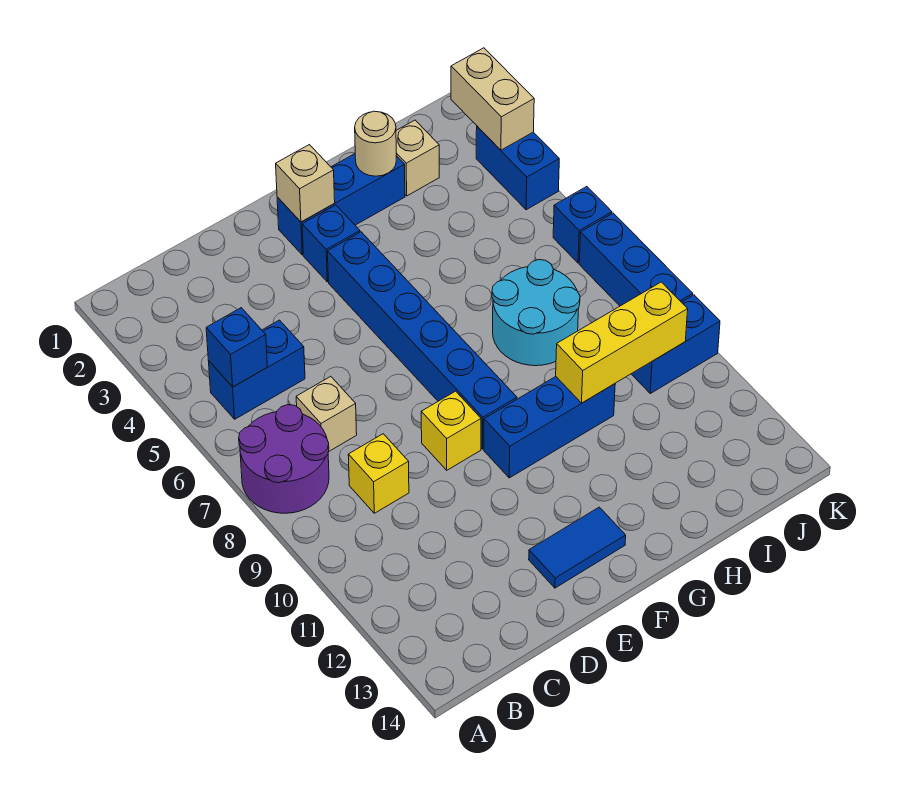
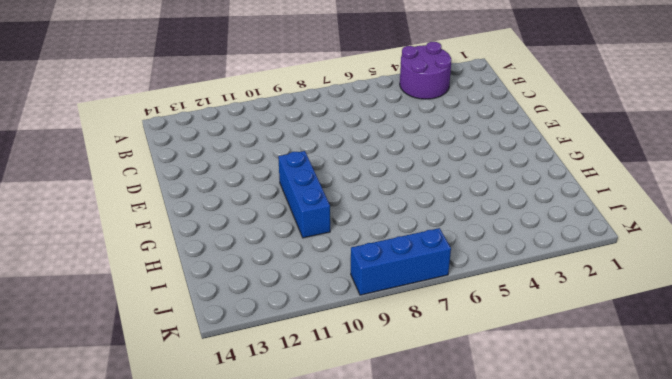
purple 2x2 round brick [400,42,451,99] -> purple 2x2 round brick moved to [239,405,329,513]
none -> blue 1x2 brick [209,320,305,419]
none -> tan 1x1 brick [296,376,357,452]
none -> yellow 1x1 brick [348,434,409,513]

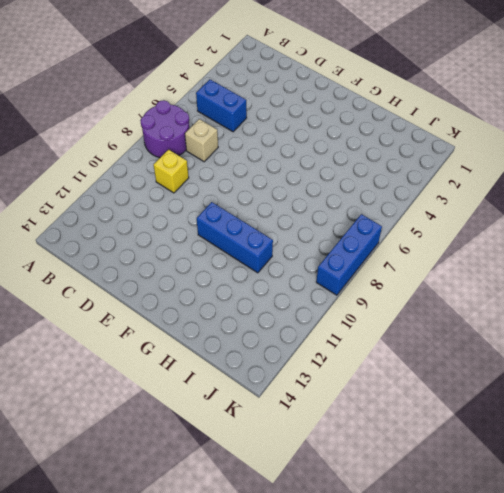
none -> yellow 1x1 brick [421,391,481,470]
none -> blue 1x2 tile [529,507,626,588]
none -> blue 1x3 brick [277,154,405,255]

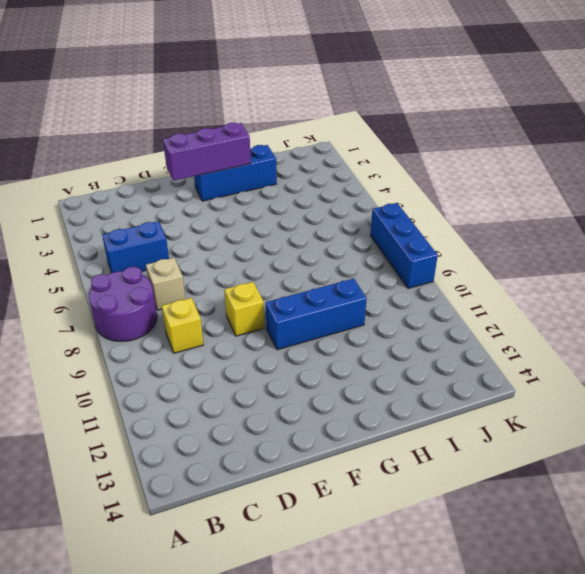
purple 1x3 brick [163,123,251,181] -> tan 1x1 brick [276,145,335,222]
none -> blue 1x2 tile [529,507,626,588]
none -> blue 1x1 brick [302,205,360,282]
none -> blue 1x6 brick [327,232,517,449]

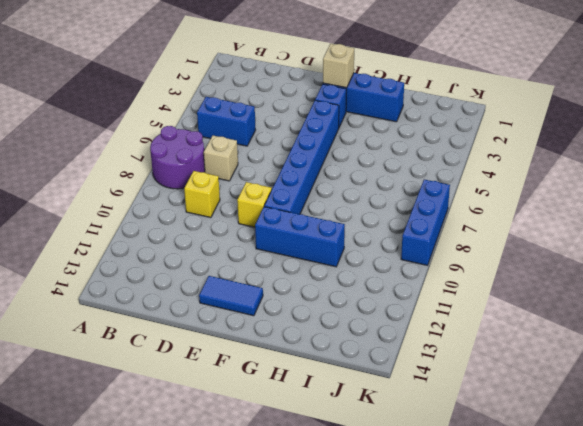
none -> cyan 2x2 round brick [492,260,580,366]
none -> tan 1x1 brick [396,120,439,196]
none -> blue 1x2 brick [632,295,720,393]

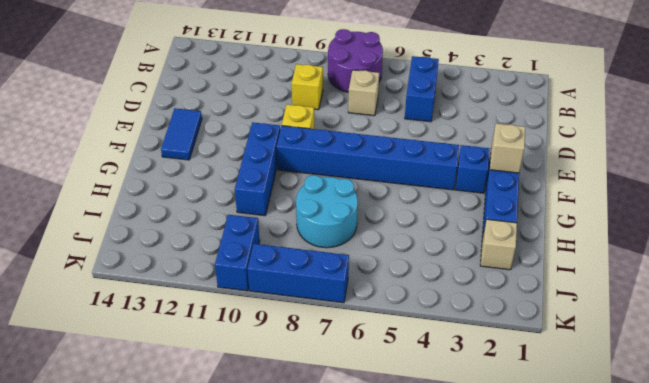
none -> blue 1x2 brick [476,126,559,210]
none -> blue 1x1 brick [553,187,612,263]
none -> blue 1x1 brick [206,308,267,387]

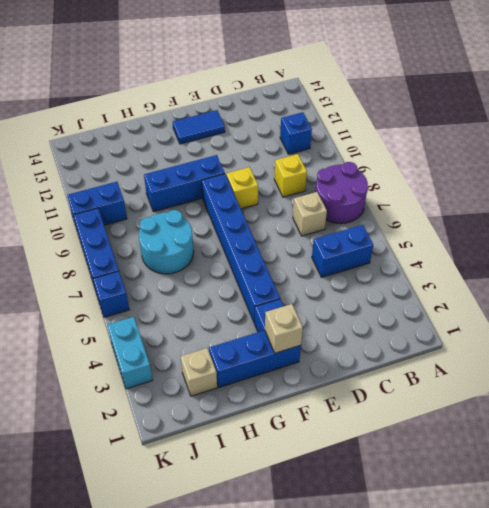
blue 1x1 brick [280,112,312,154] -> blue 1x1 brick moved to [206,308,267,387]
cyan 1x2 brick [107,317,153,389] -> blue 1x2 brick [476,126,559,210]
none -> tan 1x1 round brick [355,111,396,176]
none -> yellow 1x3 brick [556,282,688,403]
none -> tan 1x2 brick [451,48,534,150]

